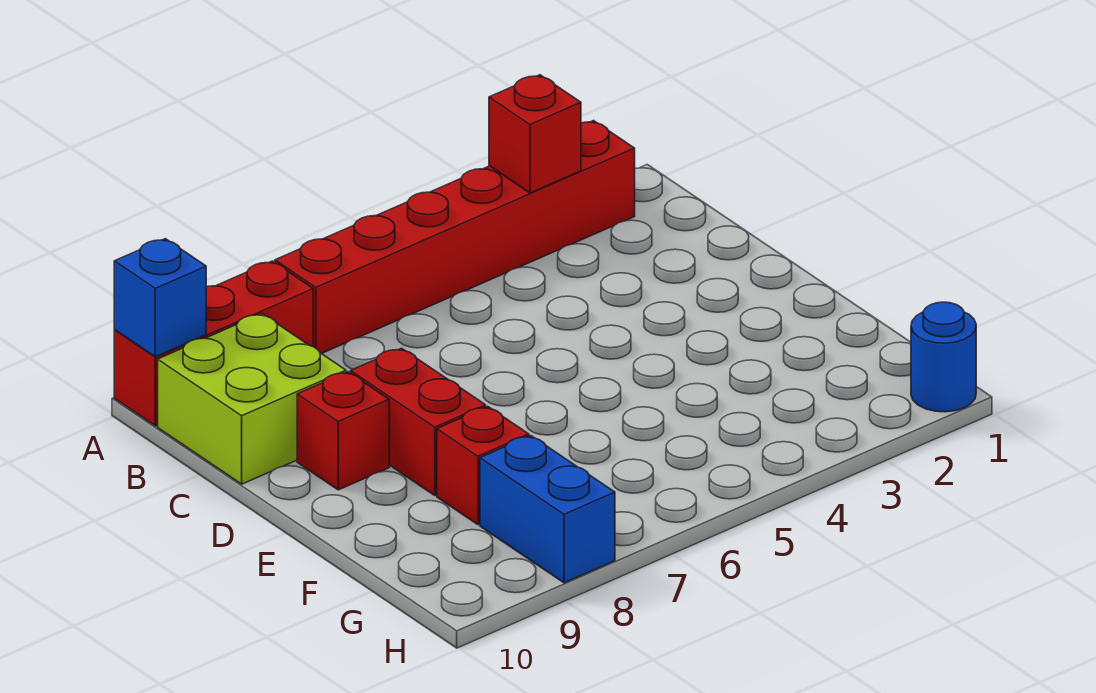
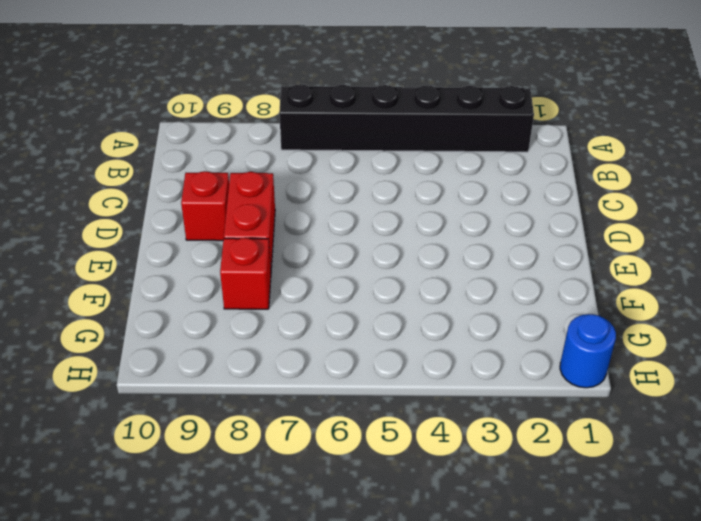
black 1x6 brick [279,84,534,152] -> red 1x6 brick [275,121,635,354]
none -> red 1x3 brick [114,261,313,426]
none -> lime 2x2 brick [158,314,346,484]

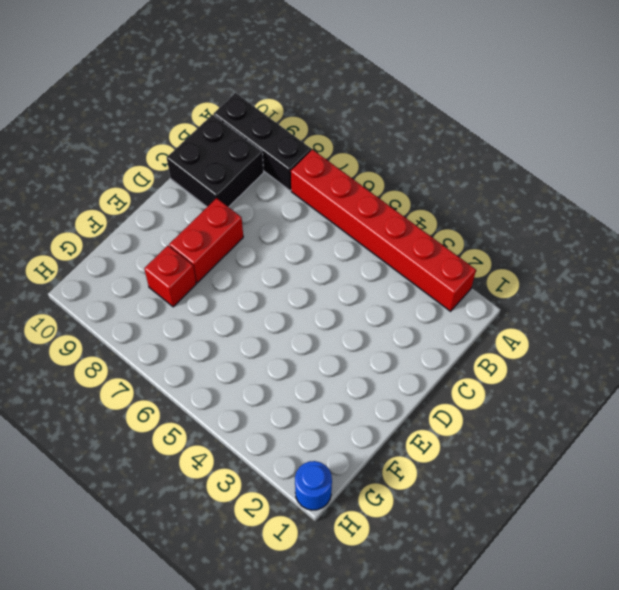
black 1x3 brick [214,93,311,191] -> red 1x3 brick [114,261,313,426]
black 2x2 brick [167,115,264,207] -> lime 2x2 brick [158,314,346,484]
none -> red 1x1 brick [297,372,389,490]
none -> blue 1x2 brick [480,436,615,583]

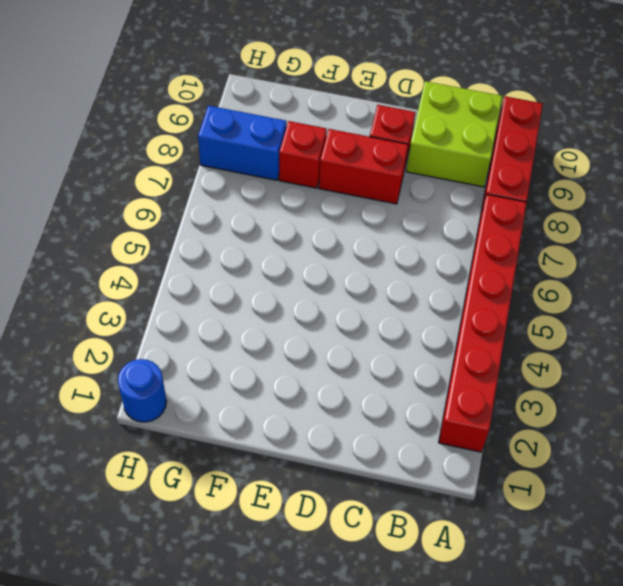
none -> red 1x1 brick [489,75,581,193]
none -> blue 1x1 brick [114,239,206,357]

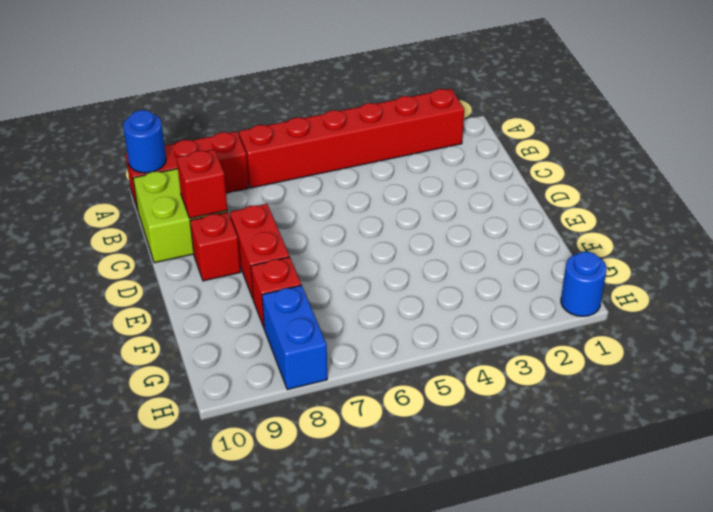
blue 1x1 round brick [123,110,166,173] -> blue 1x1 brick [114,239,206,357]
red 1x1 brick [177,149,227,218] -> red 1x1 brick moved to [489,75,581,193]

